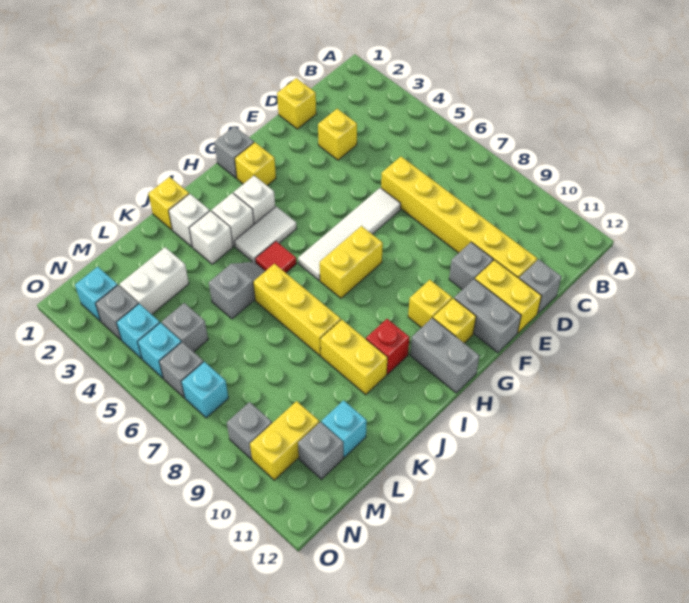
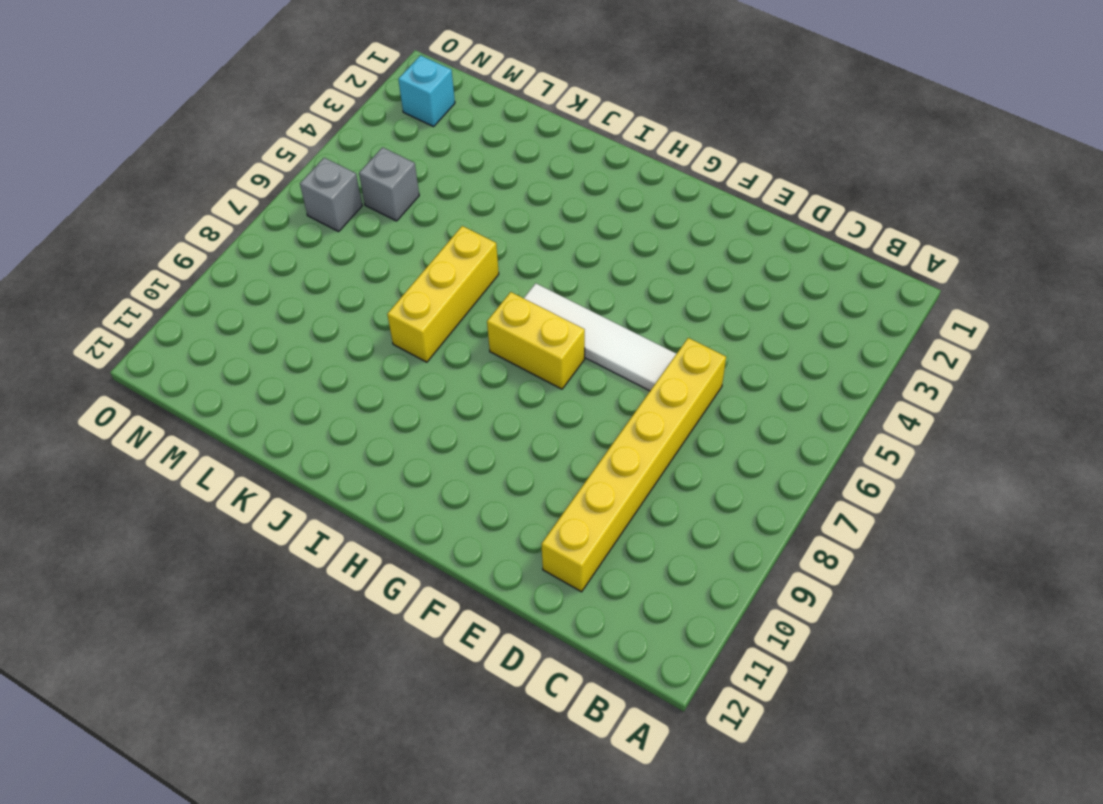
none -> yellow 1x1 brick [277,78,316,129]
none -> yellow 1x1 brick [318,109,357,160]
none -> grey 1x1 brick [519,259,562,314]
none -> grey 1x1 brick [449,242,493,290]

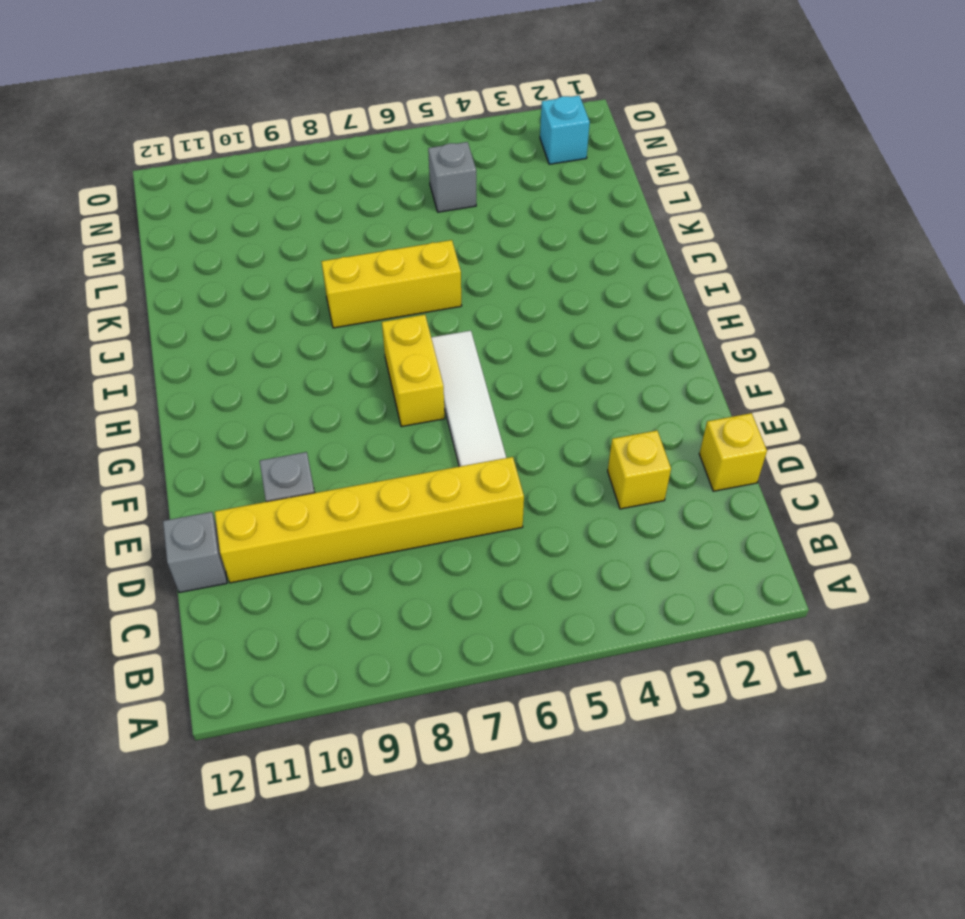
none -> yellow 1x2 brick [475,260,542,333]
none -> grey 1x2 brick [454,279,521,353]
none -> grey 1x1 brick [214,126,254,178]
none -> yellow 1x1 brick [235,142,276,186]

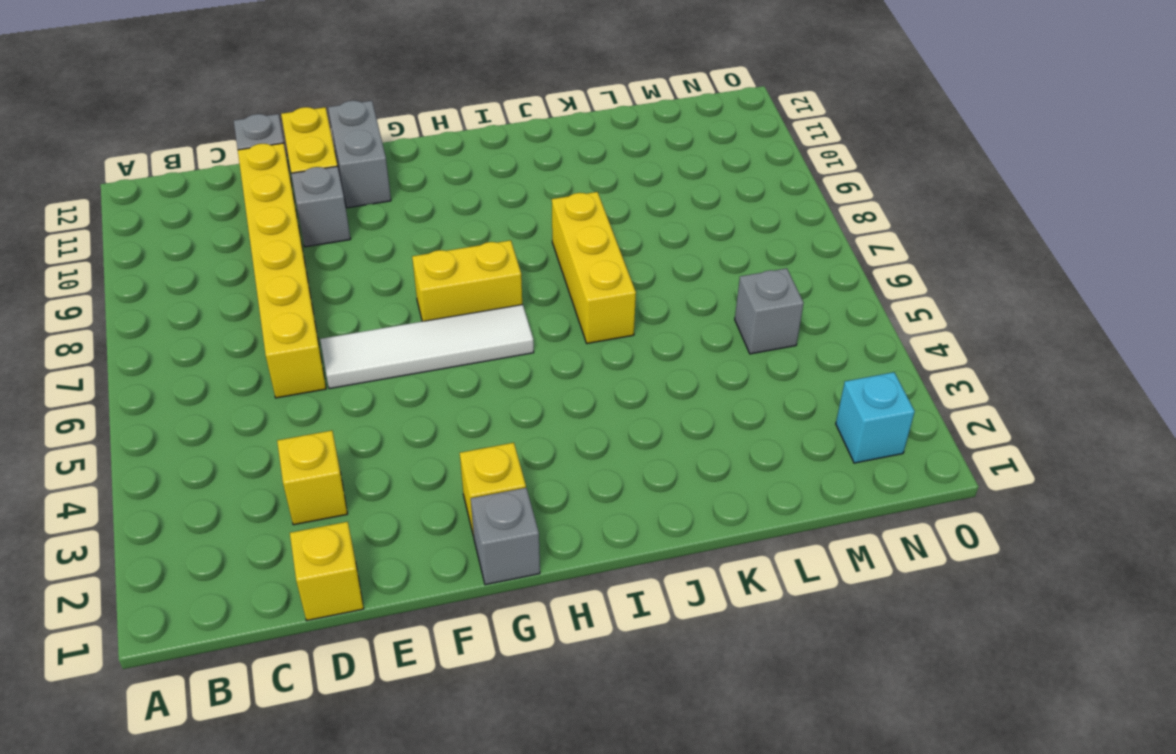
none -> yellow 1x1 brick [408,280,452,328]
none -> yellow 1x1 brick [433,298,476,343]
none -> white 1x1 brick [234,176,275,224]
none -> white 1x2 tile [234,206,297,263]

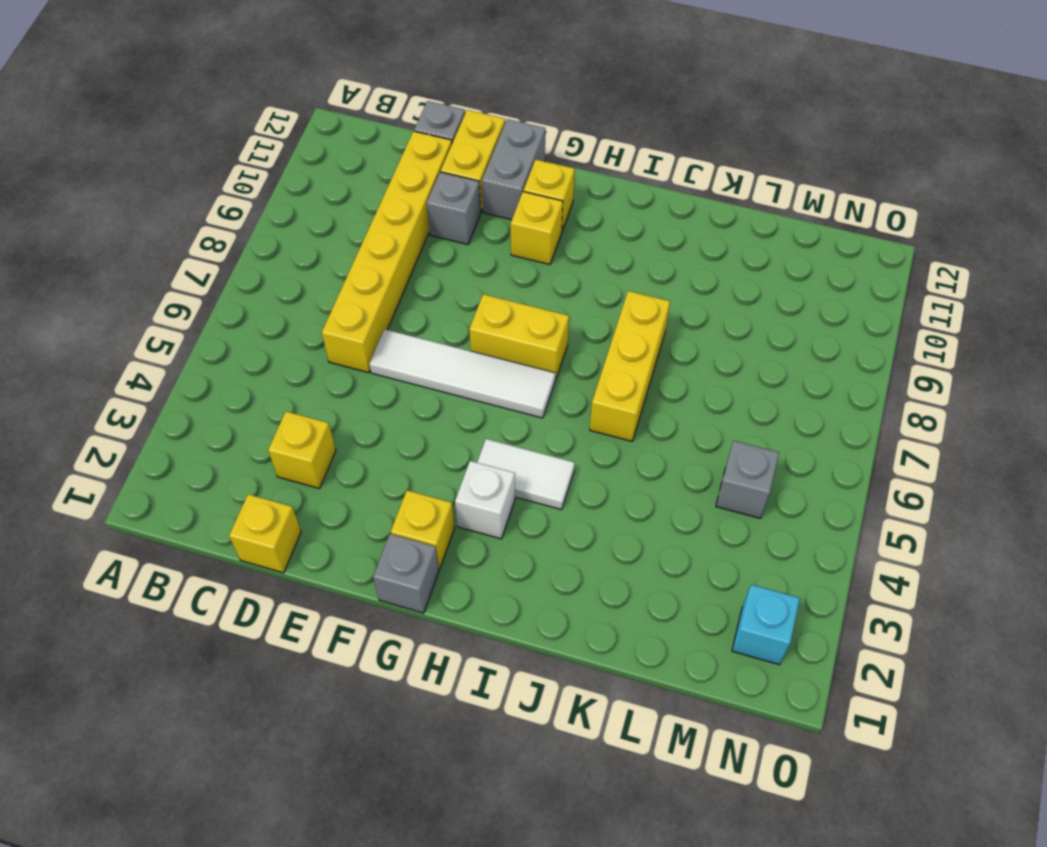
none -> grey 1x2 brick [410,318,479,393]
none -> white 1x1 brick [212,193,254,246]
none -> red 1x1 tile [255,241,297,273]
none -> red 1x1 brick [366,319,410,374]

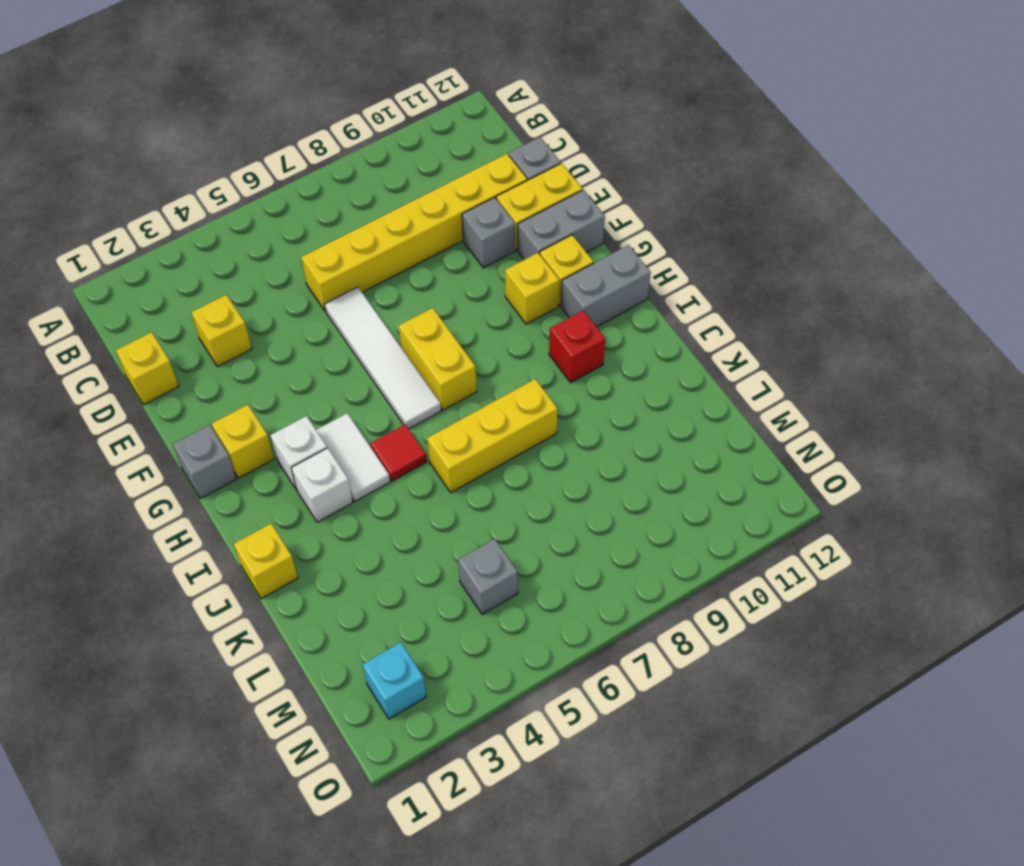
none -> white 1x1 brick [169,194,210,247]
none -> white 1x1 brick [189,211,233,264]
none -> grey 1x2 slope [209,262,265,319]
none -> yellow 1x2 brick [321,320,388,395]

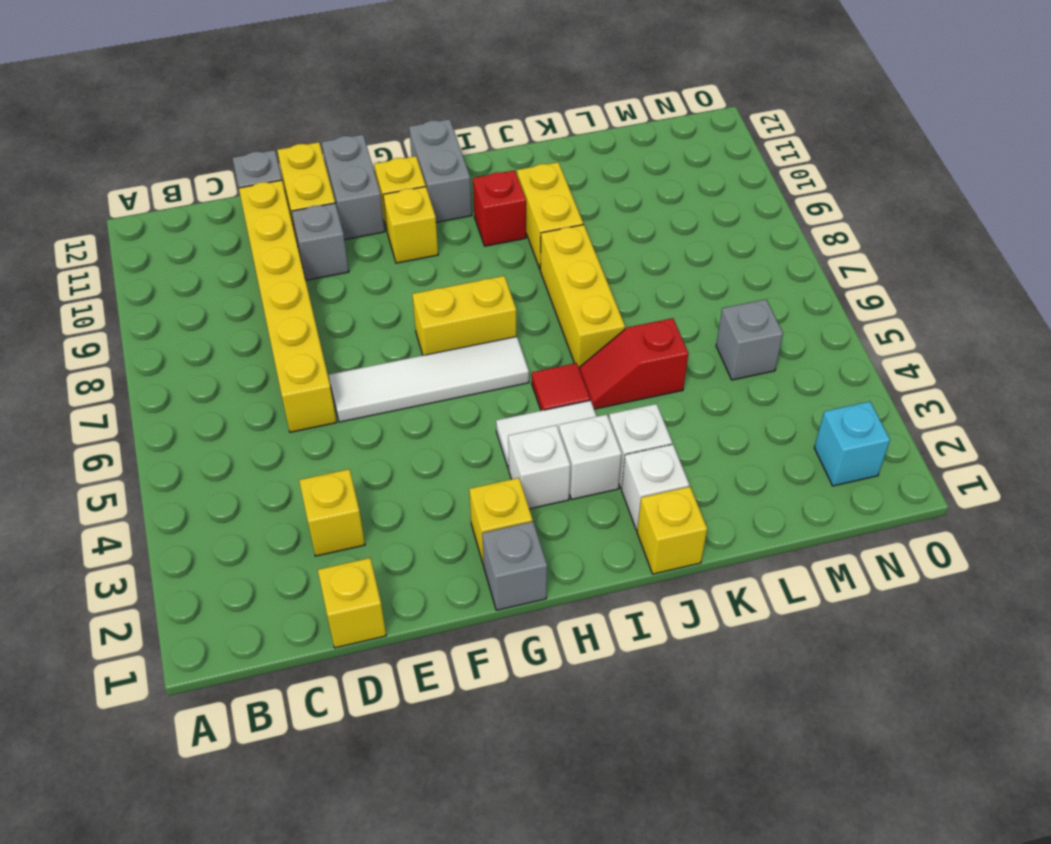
red 1x2 slope [579,318,688,409] -> grey 1x2 slope [209,262,265,319]
none -> white 1x2 brick [120,247,189,314]
none -> cyan 1x1 brick [322,400,367,457]
none -> yellow 1x2 brick [250,401,319,480]
none -> grey 1x1 brick [298,422,343,479]

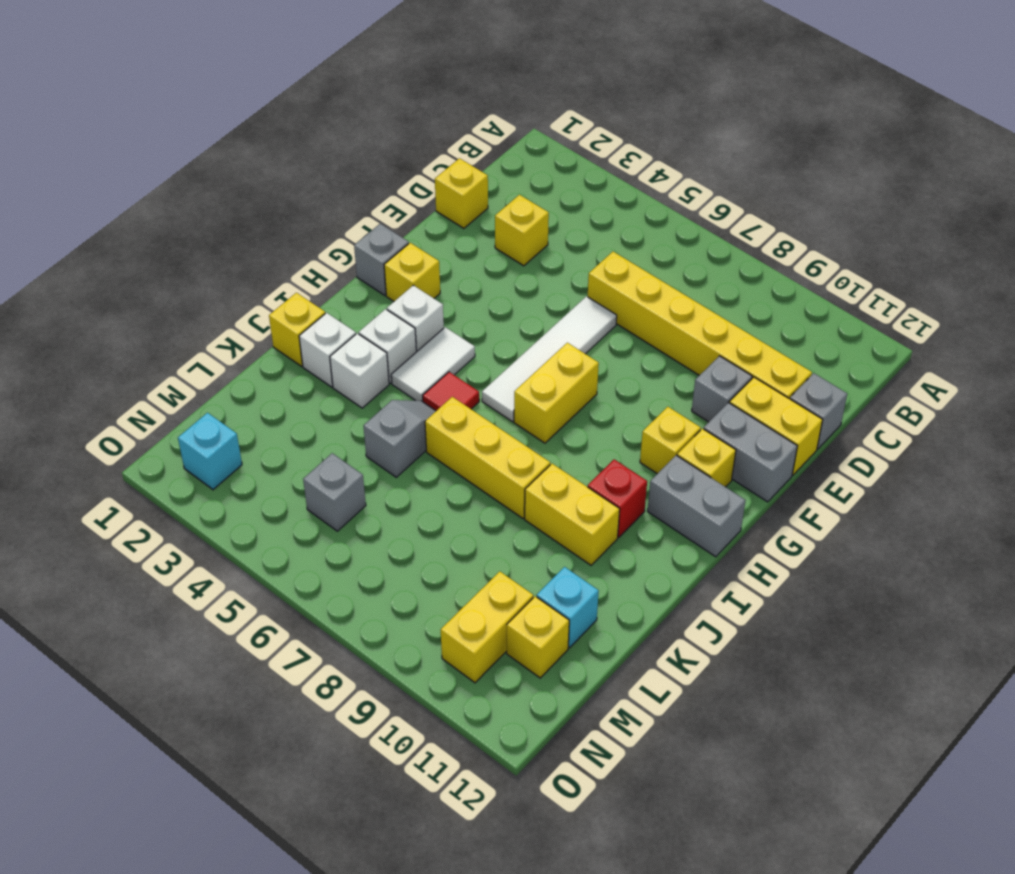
yellow 1x1 brick [507,596,569,678] -> grey 1x1 brick [298,422,343,479]
none -> white 1x2 brick [120,247,189,314]
none -> grey 1x1 brick [96,285,138,340]
none -> cyan 1x1 brick [116,304,160,359]
none -> cyan 1x1 brick [138,323,181,378]

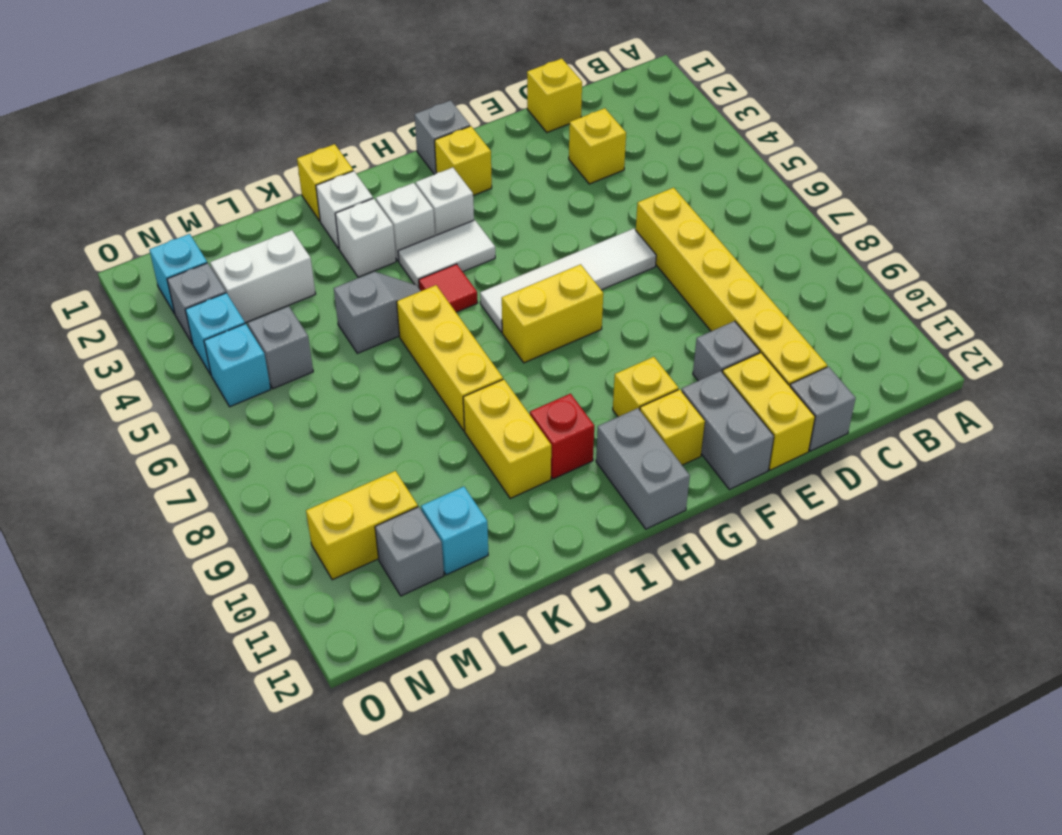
none -> grey 1x1 brick [159,342,203,398]
none -> cyan 1x1 brick [181,362,228,418]
none -> grey 1x1 brick [227,402,272,459]

